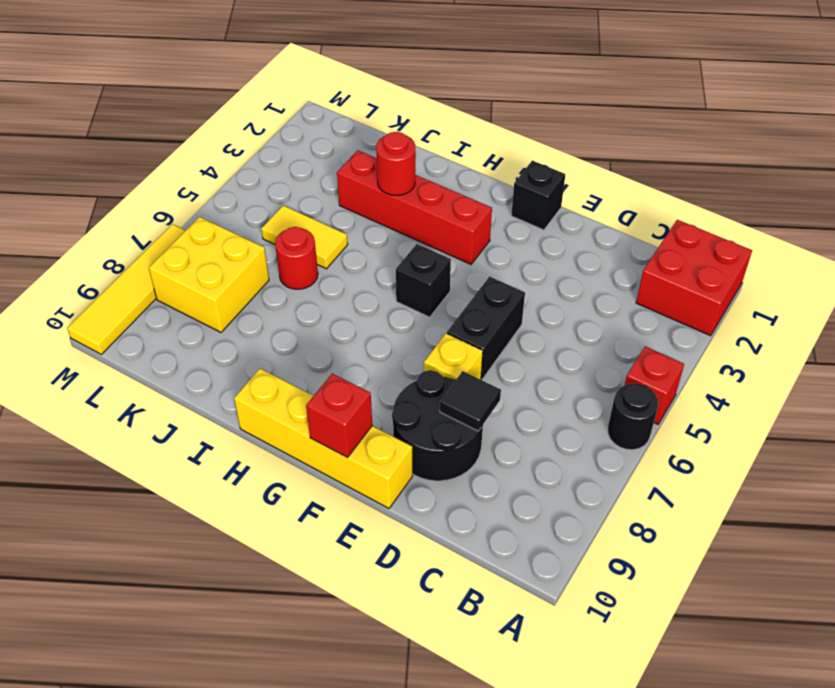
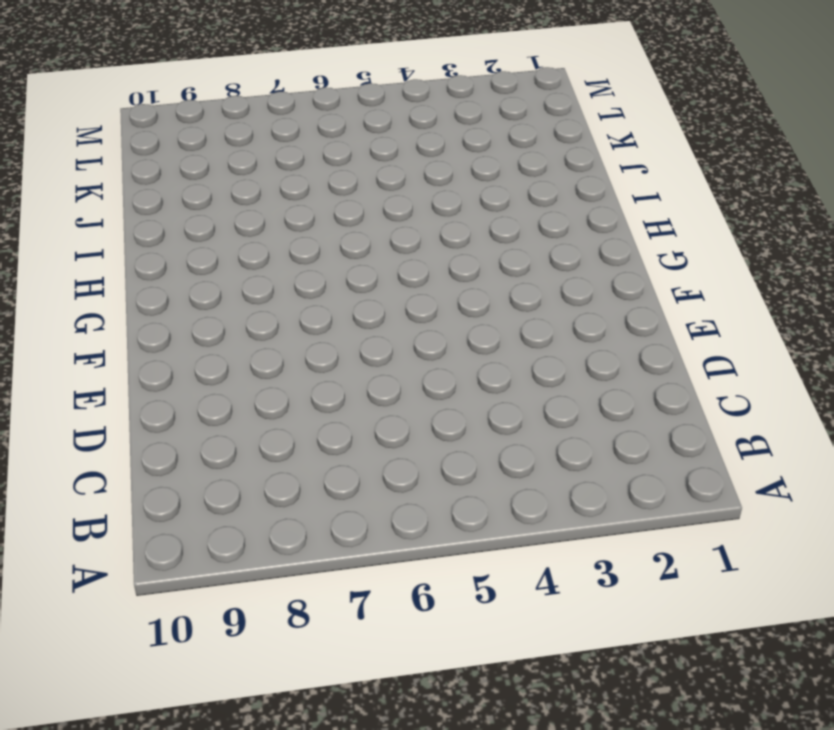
none -> red 2x2 brick [636,220,752,336]
none -> red 1x1 brick [625,346,684,424]
none -> black 1x1 round brick [608,383,658,450]

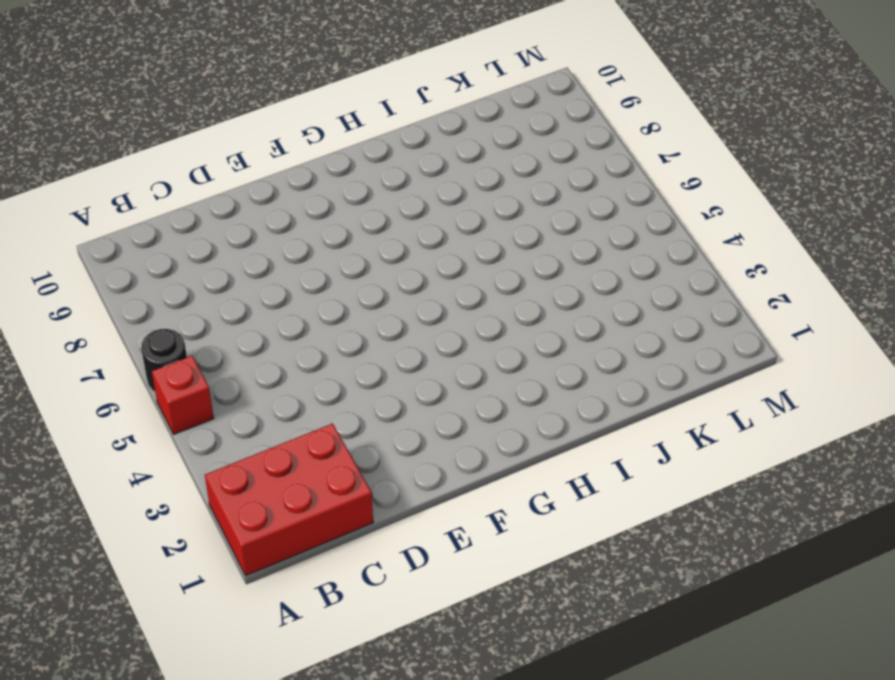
red 2x3 brick [205,424,373,576] -> red 2x2 brick [636,220,752,336]
none -> black 2x2 round brick [392,370,483,481]
none -> black 1x2 brick [447,276,525,380]
none -> yellow 1x1 brick [424,333,483,380]

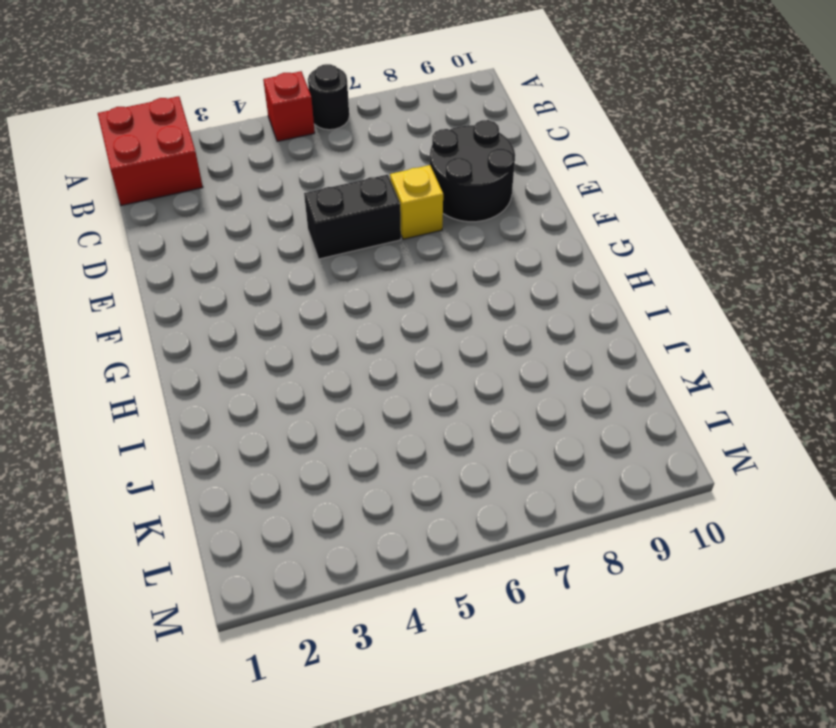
none -> yellow 1x4 brick [234,369,413,508]
none -> black 1x1 brick [511,161,565,230]
none -> red 1x4 brick [337,150,492,264]

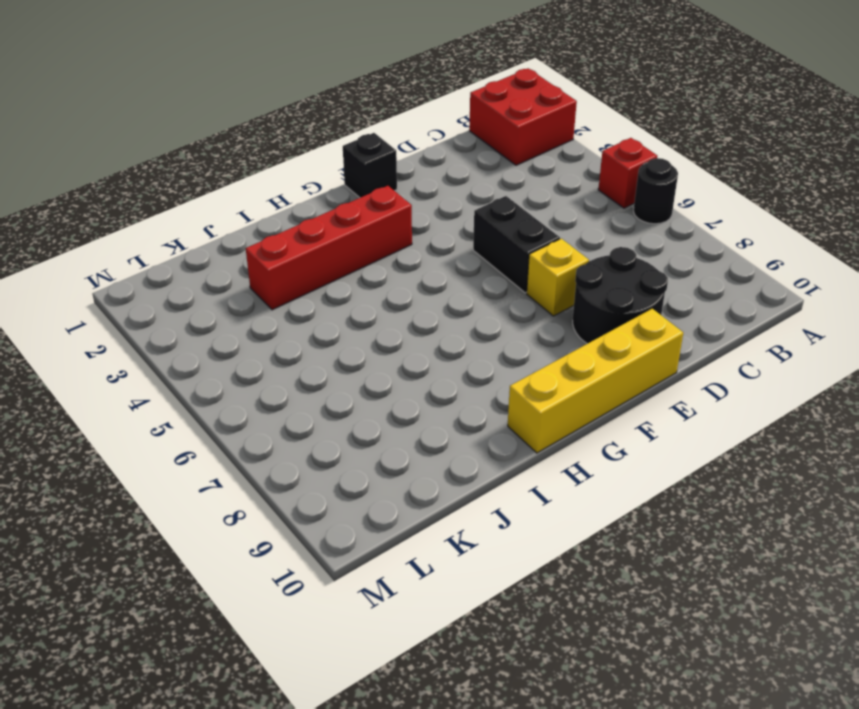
none -> black 1x1 brick [396,244,451,317]
none -> yellow 1x2 tile [261,205,348,269]
none -> red 1x1 round brick [275,227,318,289]

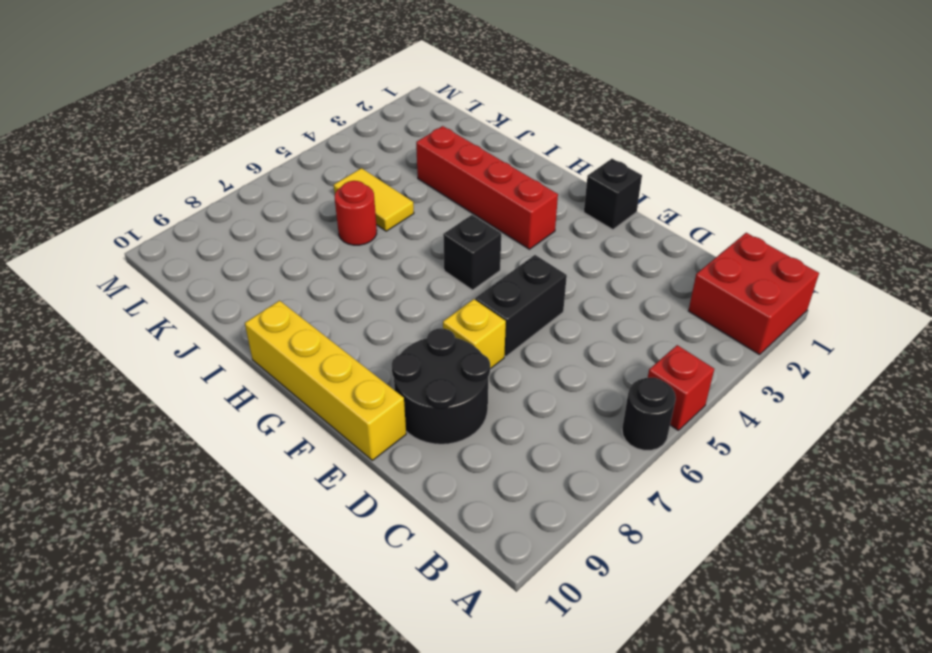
none -> yellow 2x2 brick [149,217,269,332]
none -> yellow 1x4 tile [67,224,186,354]
none -> black 1x1 tile [440,371,501,431]

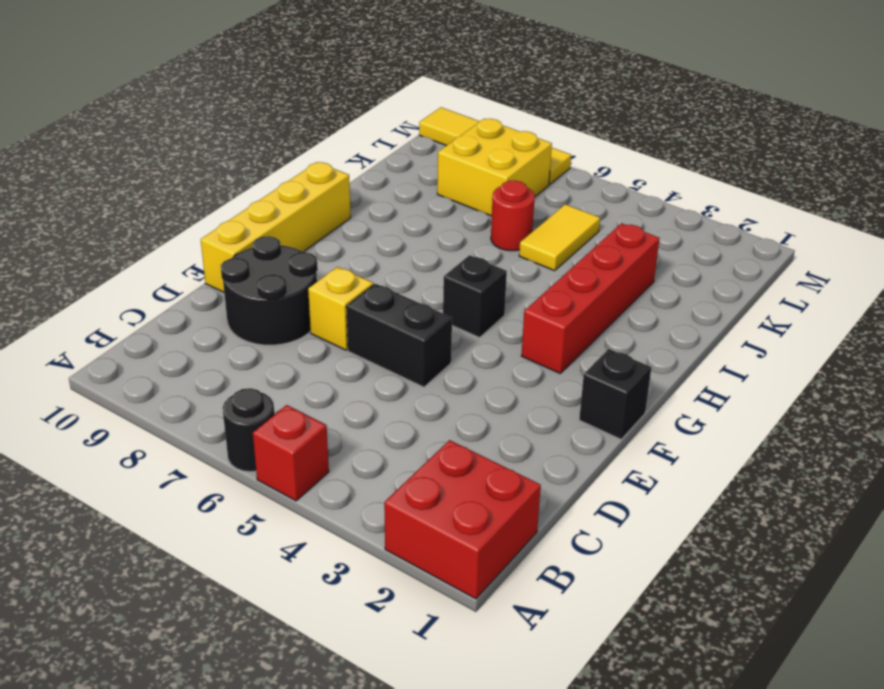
none -> black 1x1 tile [440,371,501,431]
none -> red 1x1 brick [306,374,372,458]
none -> red 1x1 round brick [376,132,415,195]

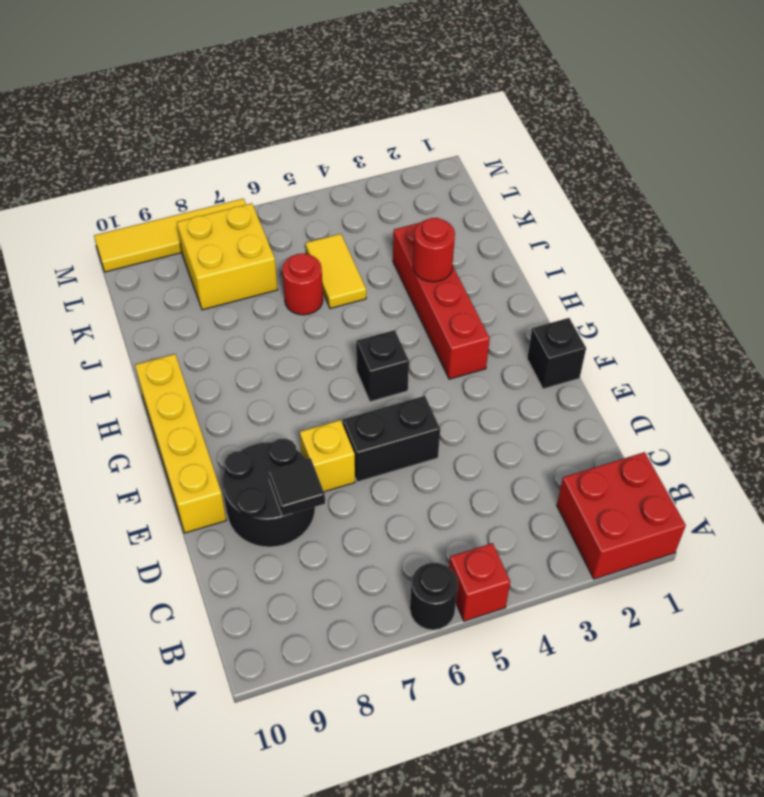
none -> red 1x1 brick [306,374,372,458]

